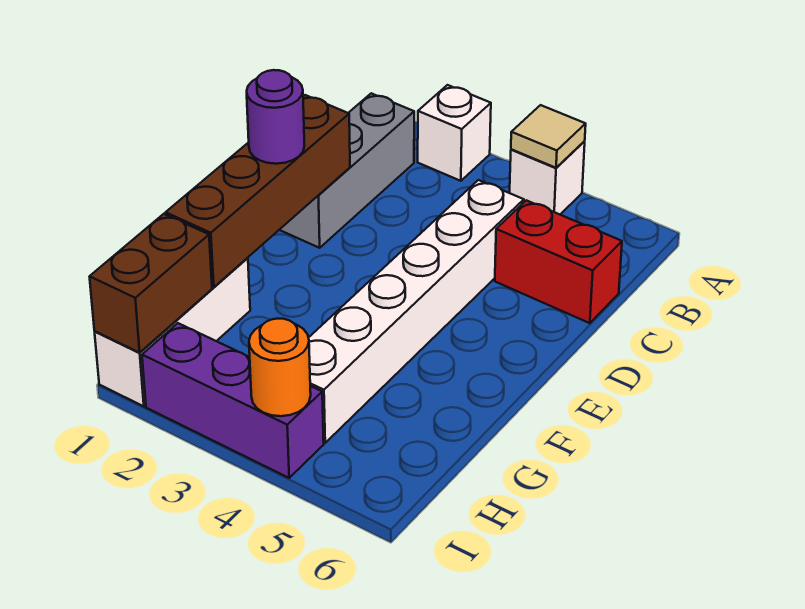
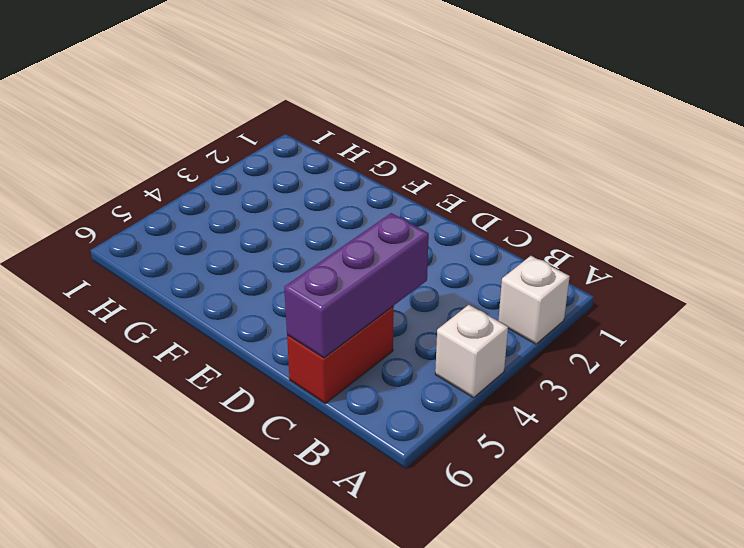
purple 1x3 brick [284,213,429,358] -> purple 1x3 brick moved to [142,323,324,478]
none -> grey 1x3 brick [280,93,414,248]
none -> white 1x6 brick [309,180,524,443]
none -> white 1x3 brick [95,258,250,406]

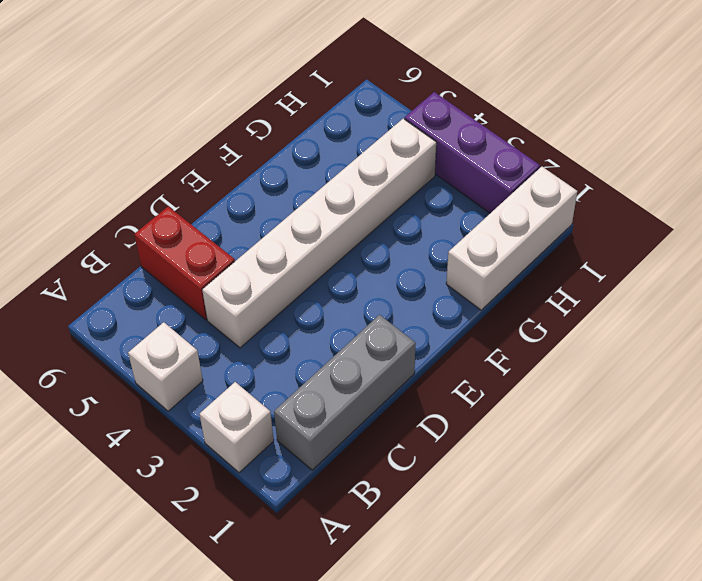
none -> tan 1x1 tile [511,105,586,168]
none -> brown 1x4 brick [166,95,350,287]
none -> brown 1x2 brick [90,214,212,353]

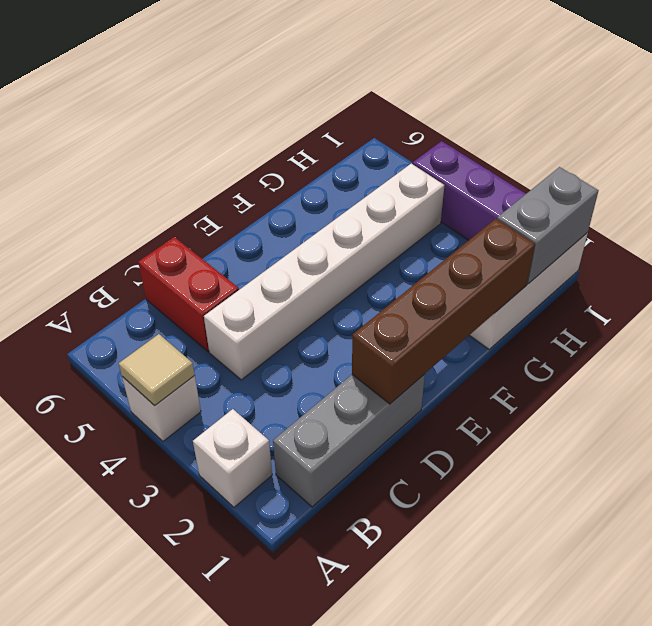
grey 1x2 brick [497,167,598,284] -> brown 1x2 brick [90,214,212,353]
none -> orange 1x1 round brick [249,319,311,416]
none -> purple 1x1 round brick [247,70,304,164]

